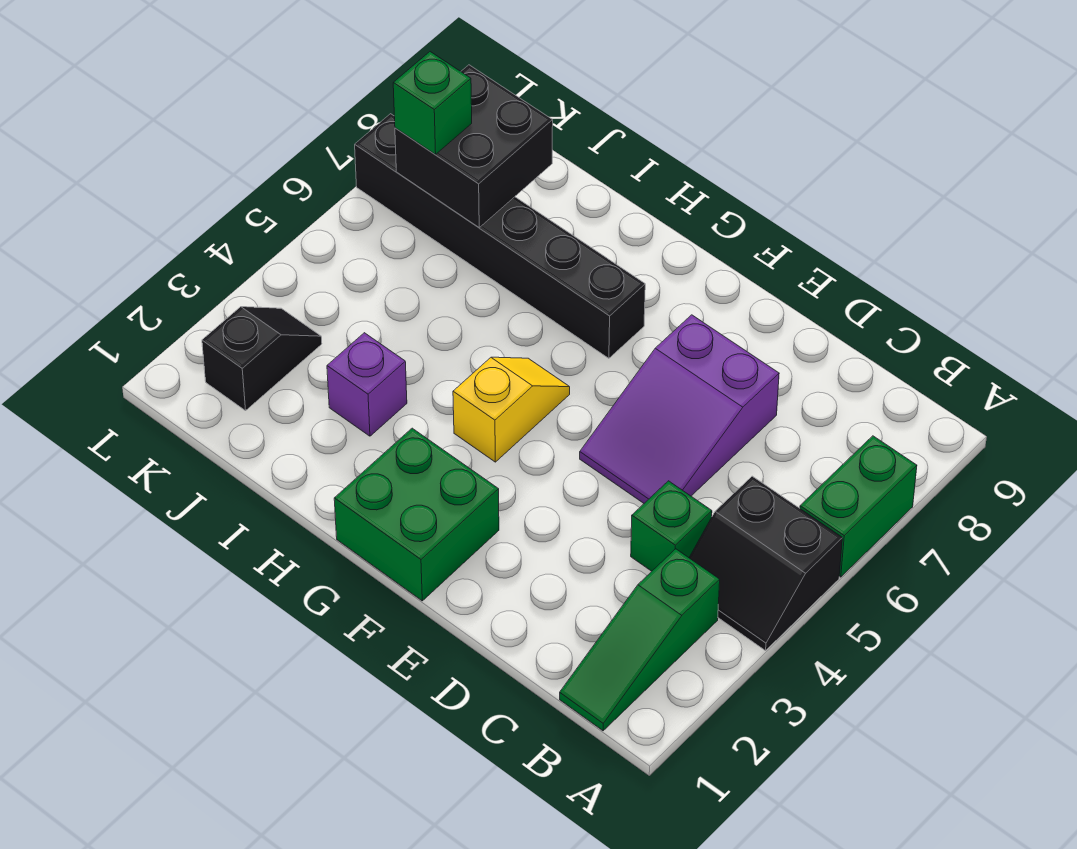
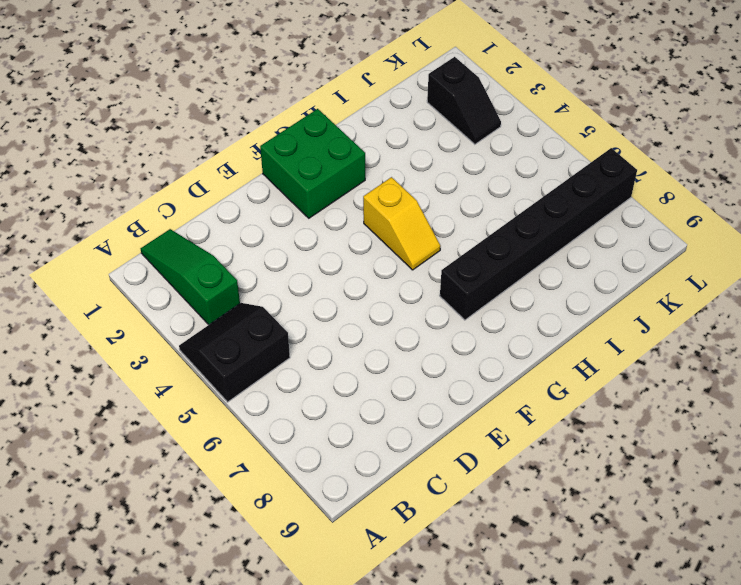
none -> green 1x2 brick [800,436,917,577]
none -> green 1x1 brick [631,481,712,571]
none -> purple 2x3 slope [580,315,779,503]

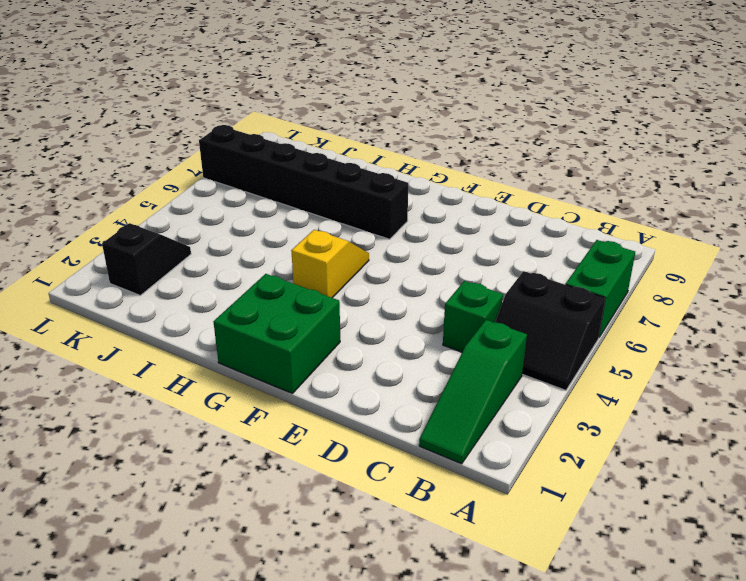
none -> purple 2x3 slope [580,315,779,503]
none -> purple 1x1 brick [327,333,407,436]
none -> black 2x2 brick [395,65,553,227]

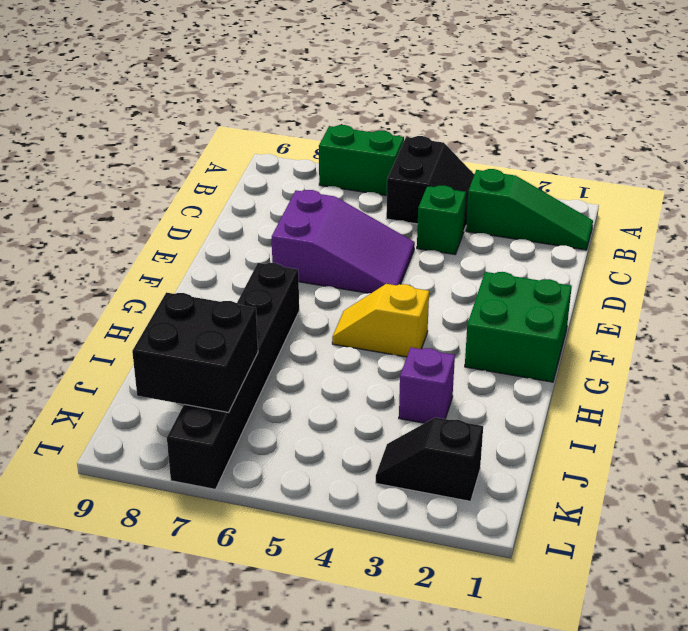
none -> green 1x1 brick [393,52,472,154]

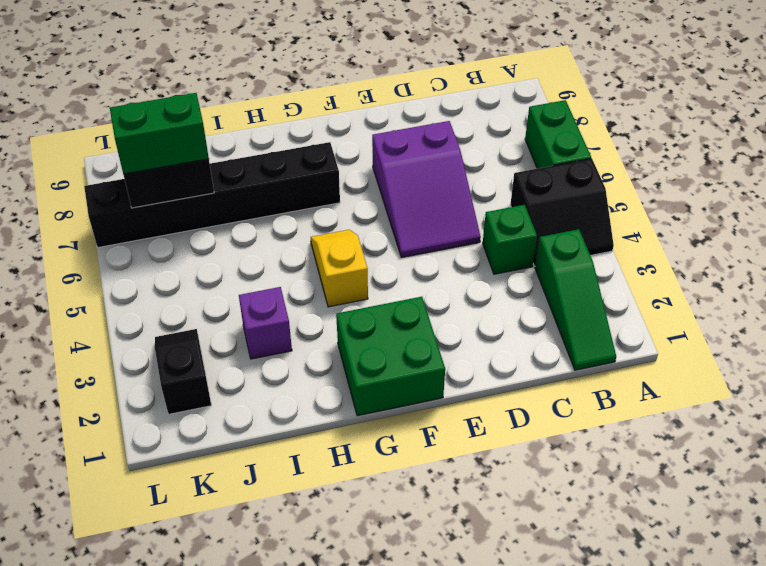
green 1x2 brick [110,93,209,174] -> green 1x1 brick [393,52,472,154]

